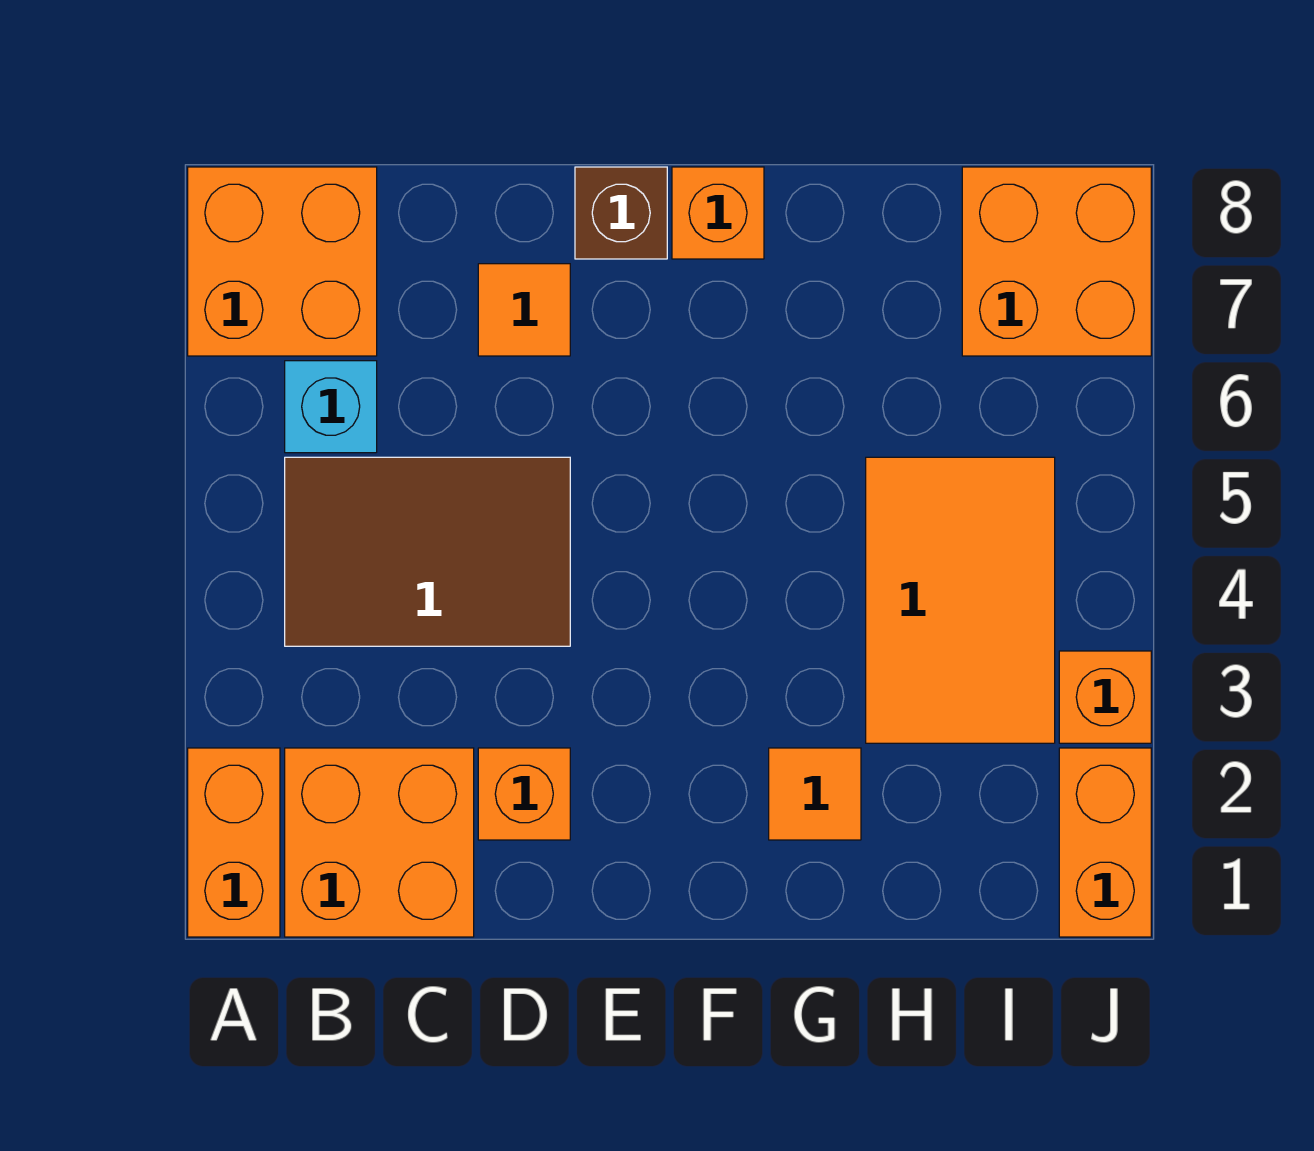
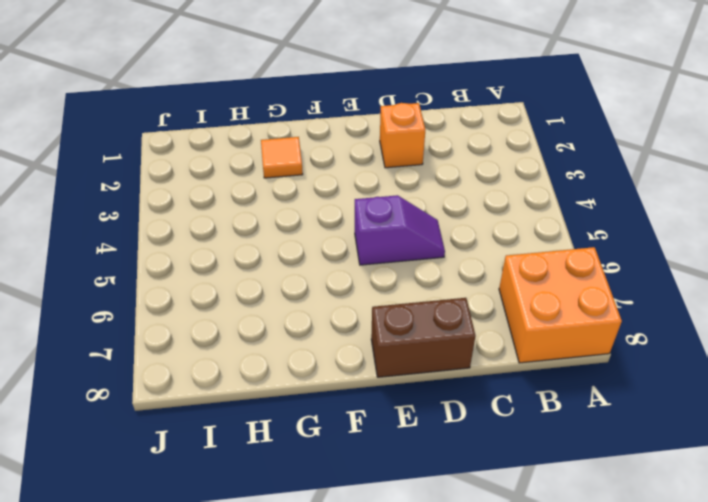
purple 1x2 slope [355,195,445,265] -> brown 2x3 tile [285,457,570,646]
brown 1x2 brick [371,298,475,377] -> brown 1x1 brick [575,167,667,259]
none -> orange 1x2 brick [188,748,280,937]
none -> orange 2x2 brick [285,748,474,937]
none -> cyan 1x1 brick [285,361,377,453]

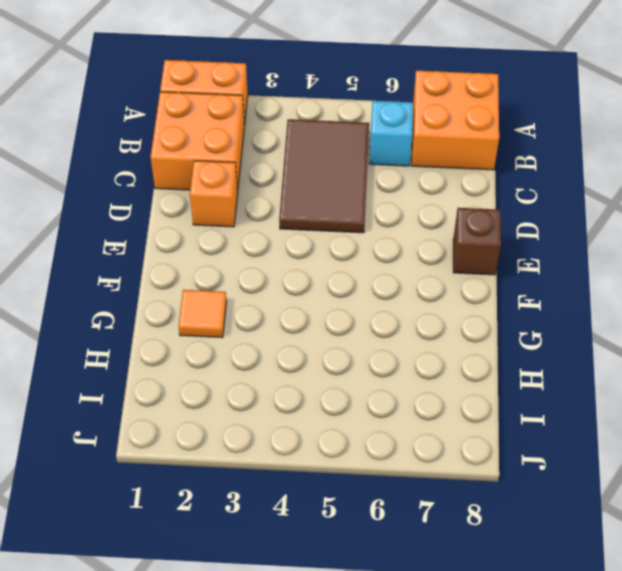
none -> orange 1x1 tile [478,264,570,356]
none -> orange 1x1 brick [672,167,764,259]
none -> orange 2x3 tile [866,457,1055,743]

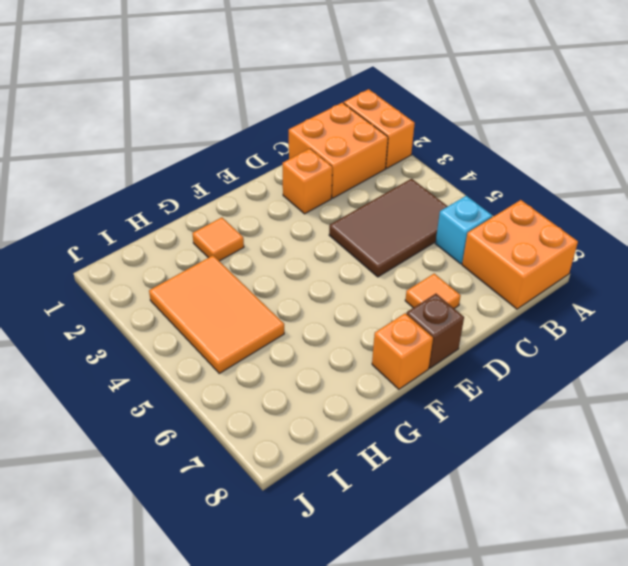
none -> orange 2x2 brick [962,167,1151,356]
none -> orange 1x2 brick [1059,748,1151,937]
none -> orange 1x1 brick [1059,651,1151,743]

